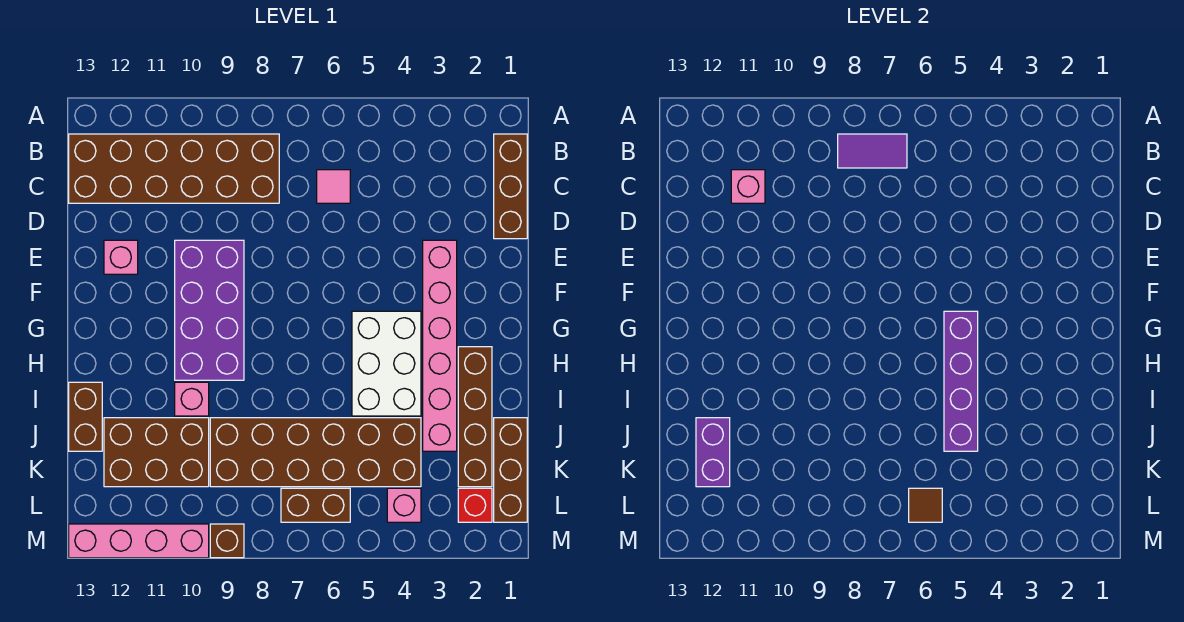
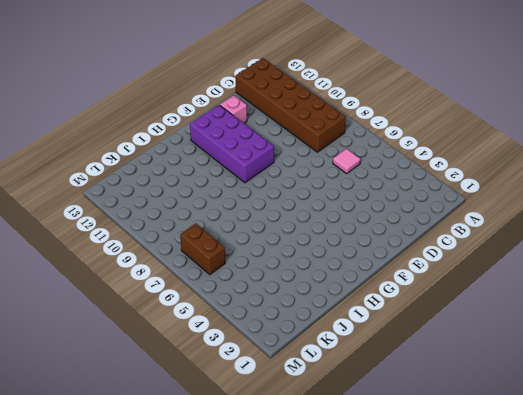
purple 2x4 brick [190,105,274,183] -> purple 2x4 brick turned to [175,240,244,380]
none -> brown 1x3 brick [494,134,527,239]
none -> pink 1x6 brick [423,240,457,451]
none -> white 2x3 brick [352,311,421,416]

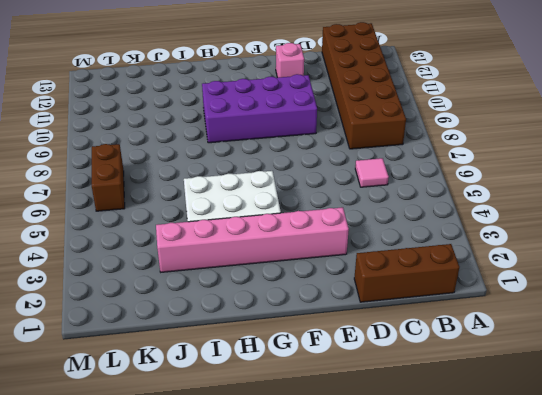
none -> brown 1x4 brick [458,347,492,487]
none -> pink 1x1 brick [175,382,209,416]
none -> brown 1x2 brick [69,382,102,451]

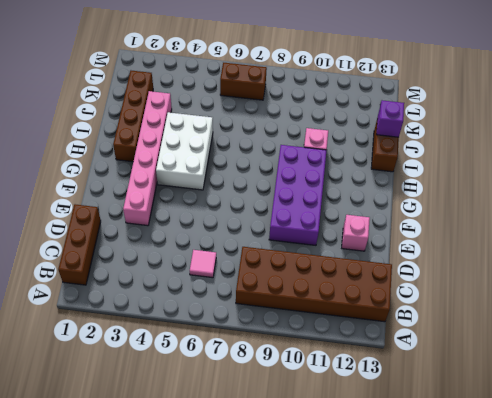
purple 1x1 brick [377,100,404,137] -> none
none -> brown 1x3 brick [494,418,527,522]
none -> brown 2x6 brick [210,418,421,487]
none -> brown 2x3 brick [104,418,209,487]

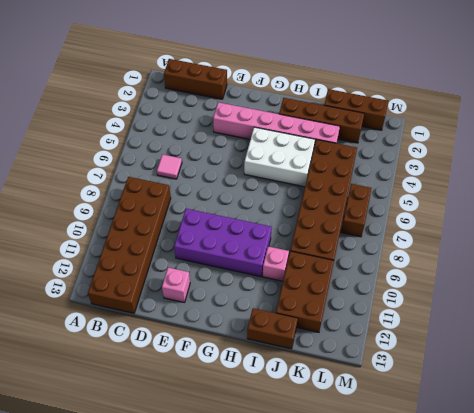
none -> red 1x1 brick [458,488,492,522]
none -> pink 1x1 brick [387,488,421,522]
none -> brown 1x1 brick [210,524,244,558]

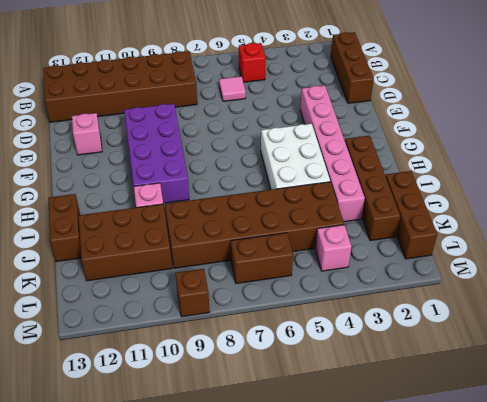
red 1x1 brick [239,43,266,82] -> red 1x1 brick moved to [458,488,492,522]
none -> pink 1x4 brick [69,524,209,558]
none -> purple 1x2 tile [838,134,907,168]
none -> pink 1x1 brick [731,170,765,203]

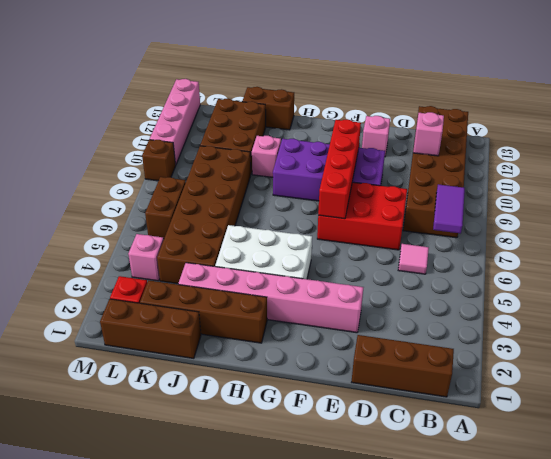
red 2x3 brick [317,182,407,250] -> none
red 1x4 brick [318,119,361,219] -> none
none -> purple 1x4 brick [944,311,978,451]
none -> purple 1x2 brick [696,418,730,487]
none -> brown 1x1 tile [909,488,942,522]

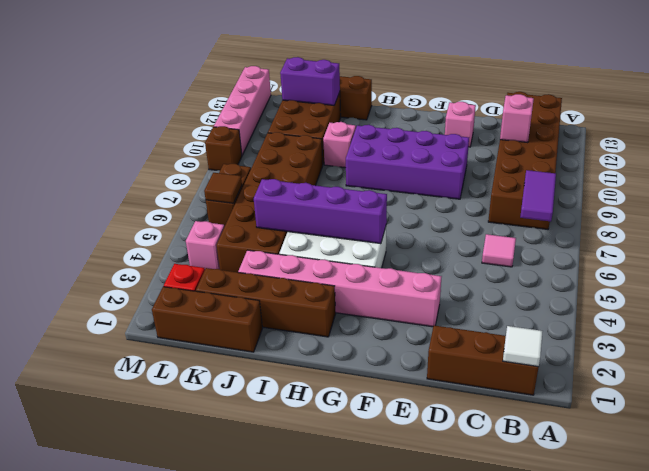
white 1x1 tile [503,326,543,367] -> none

